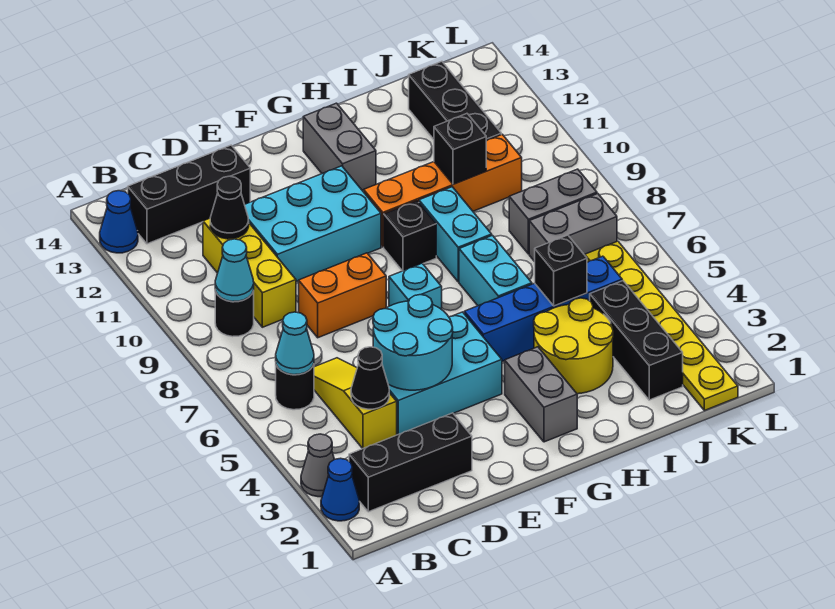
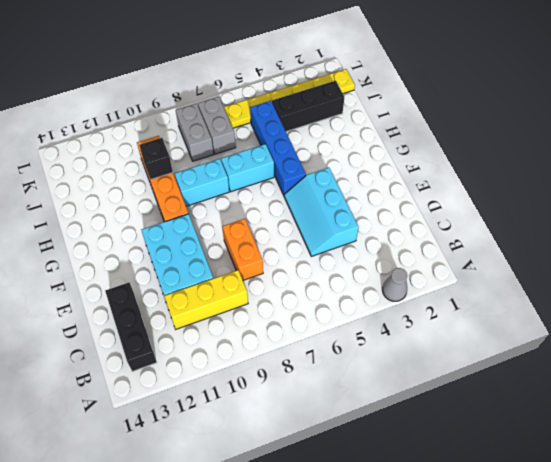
cyan 2x3 slope [284,168,359,256] -> cyan 2x3 brick [389,312,502,434]
none -> blue 1x1 cone [321,458,359,521]
none -> blue 1x1 cone [100,191,138,253]
none -> black 1x3 brick [349,413,472,512]
none -> black 1x1 round brick [276,364,314,410]

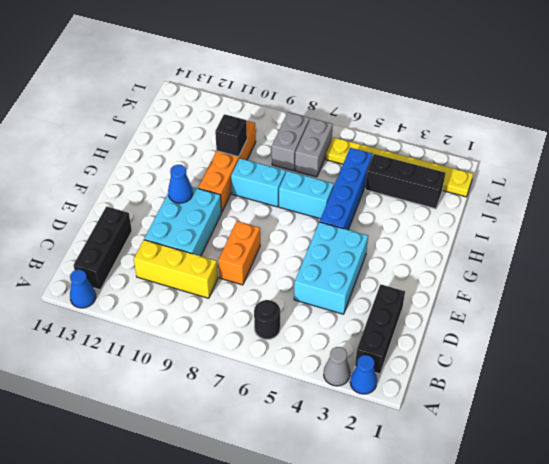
blue 1x1 cone [168,165,193,203] -> none
none -> black 1x1 round brick [215,290,254,337]
none -> yellow 1x3 slope [314,358,397,449]
none -> cyan 1x1 brick [389,263,442,309]
none -> grey 1x2 brick [505,347,577,442]

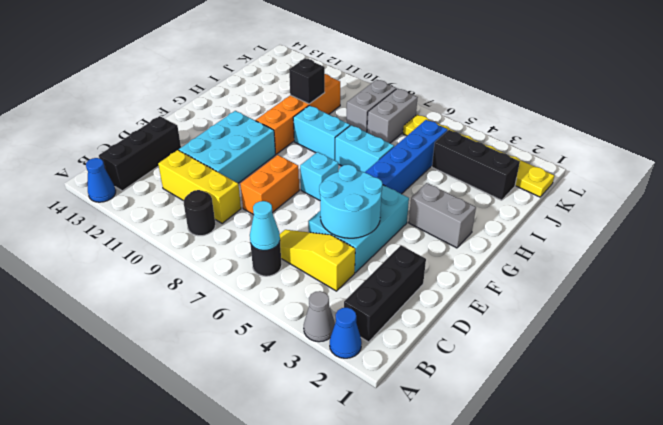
none -> black 1x1 brick [384,201,436,271]
none -> grey 1x2 brick [303,103,376,191]
none -> yellow 2x2 round brick [534,298,613,394]
none -> black 1x3 brick [409,61,501,141]

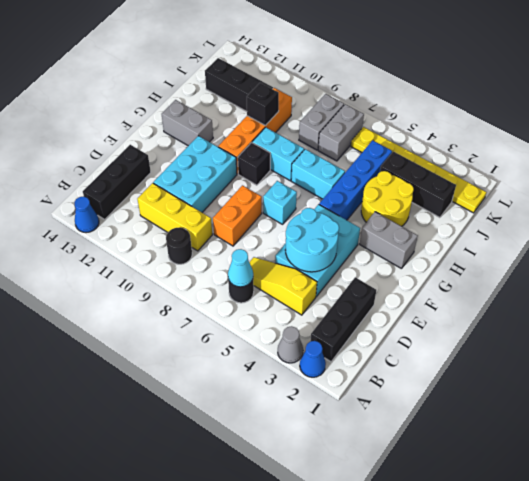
none -> cyan 1x1 cone [215,239,254,302]
none -> black 1x1 cone [351,347,389,409]
none -> black 1x1 cone [210,176,249,239]
none -> black 1x1 brick [535,235,587,306]

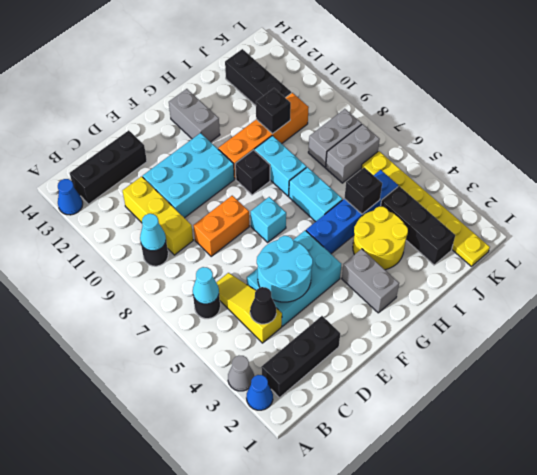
none -> black 1x1 cone [210,176,249,239]

